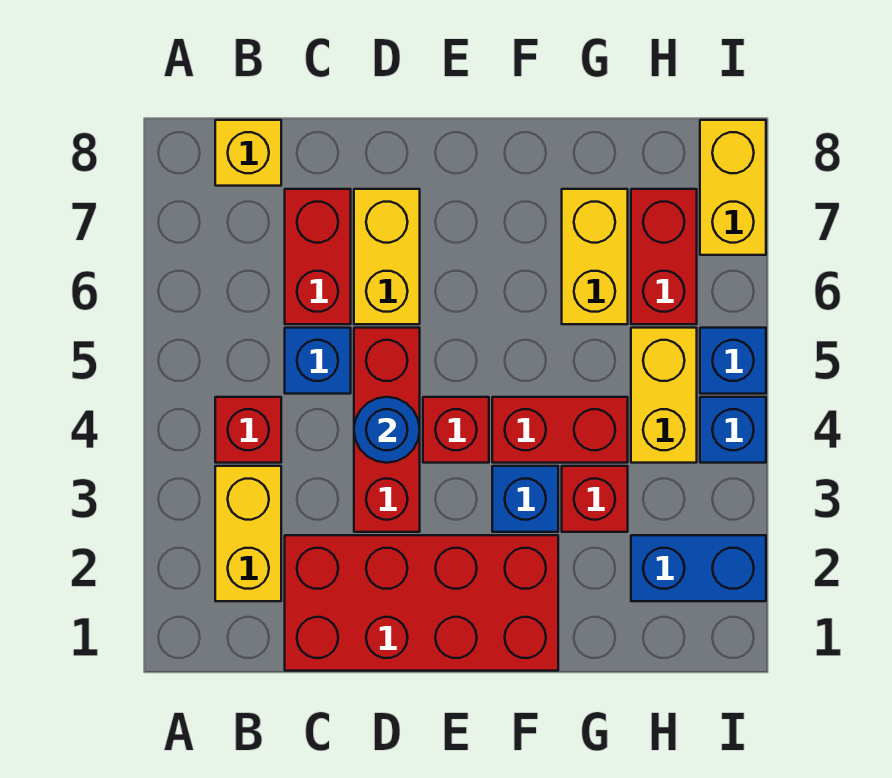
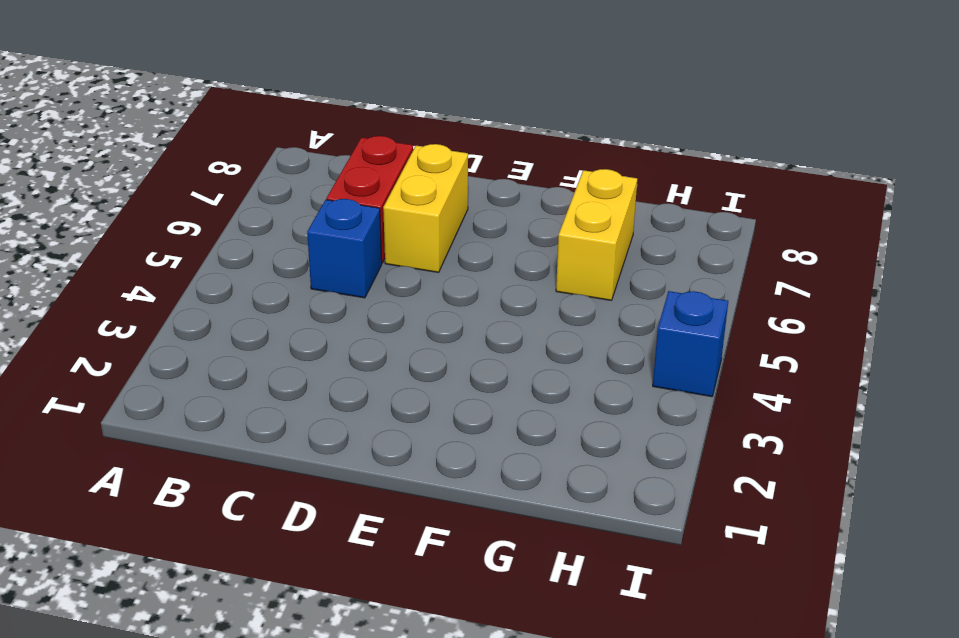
none -> yellow 1x2 brick [215,466,281,601]
none -> red 1x1 brick [215,397,281,463]
none -> yellow 1x1 brick [215,120,281,186]

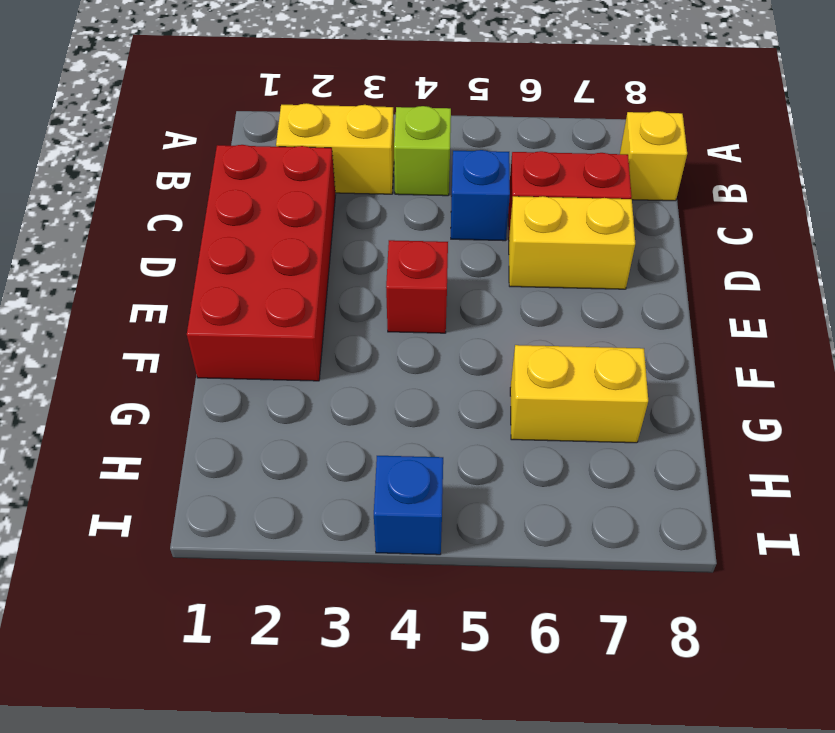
lime 1x1 brick [394,106,451,196] -> red 1x1 brick [215,397,281,463]
none -> red 1x3 brick [354,328,420,532]
none -> blue 1x1 brick [492,466,558,532]
none -> red 1x2 brick [492,397,628,463]

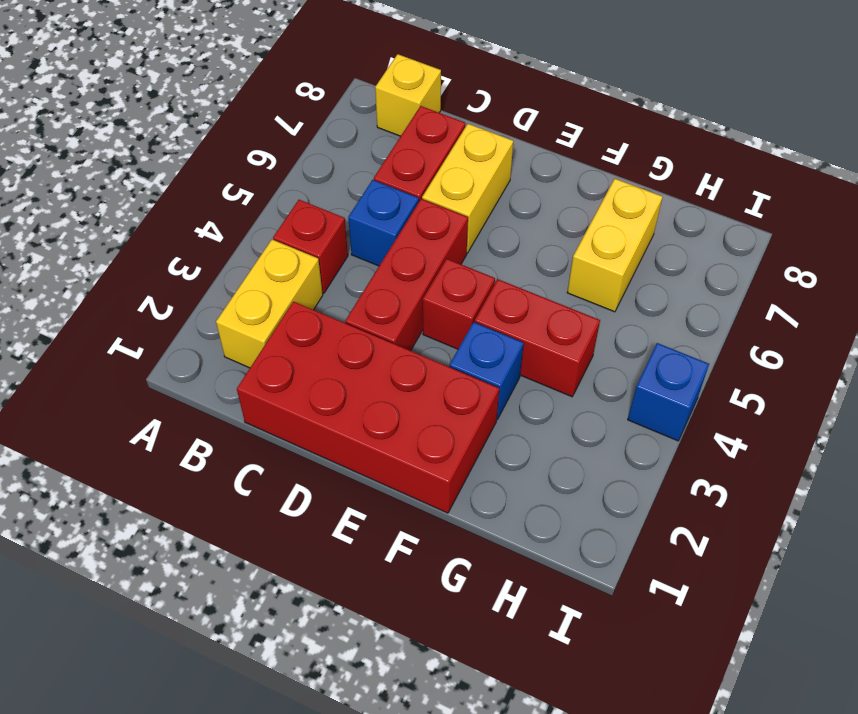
none -> red 1x1 brick [562,466,628,532]
none -> blue 1x2 brick [631,535,766,601]
none -> yellow 1x2 brick [631,328,697,463]

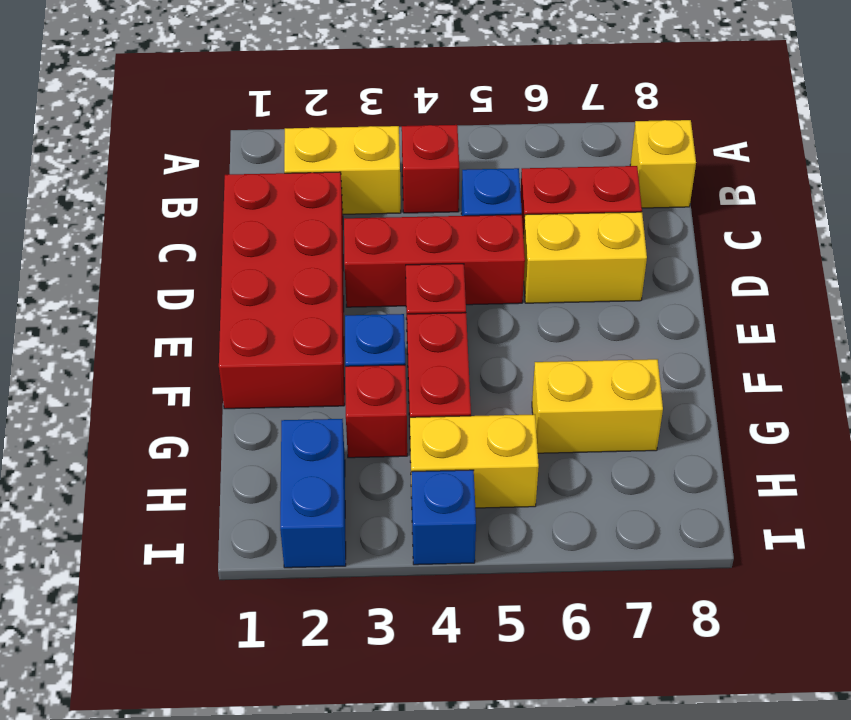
none -> red 1x2 brick [631,189,697,324]
none -> blue 1x1 brick [700,328,766,394]
none -> yellow 1x2 brick [700,120,766,255]

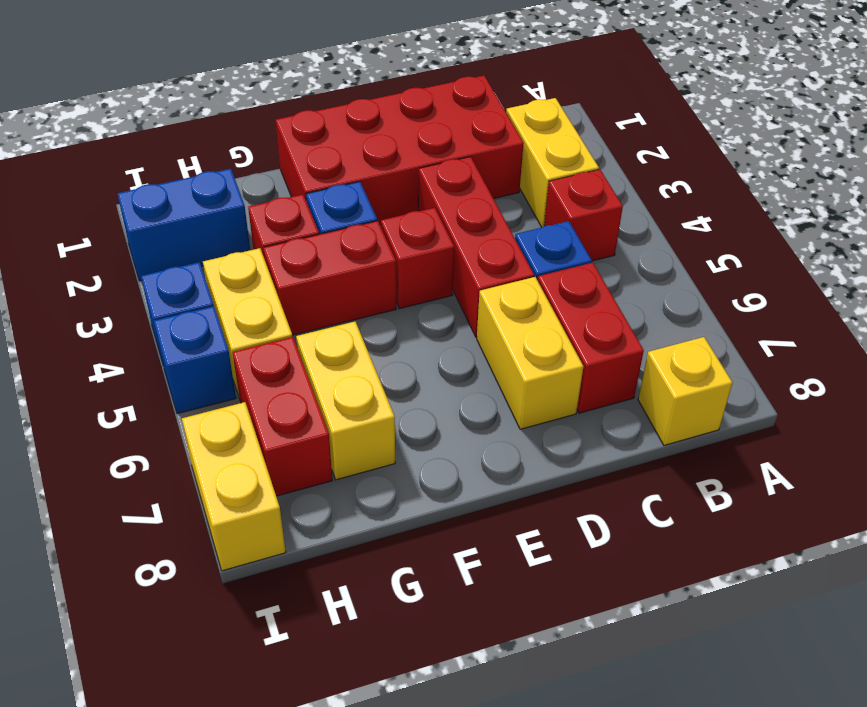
none -> blue 1x1 round brick [354,397,420,463]

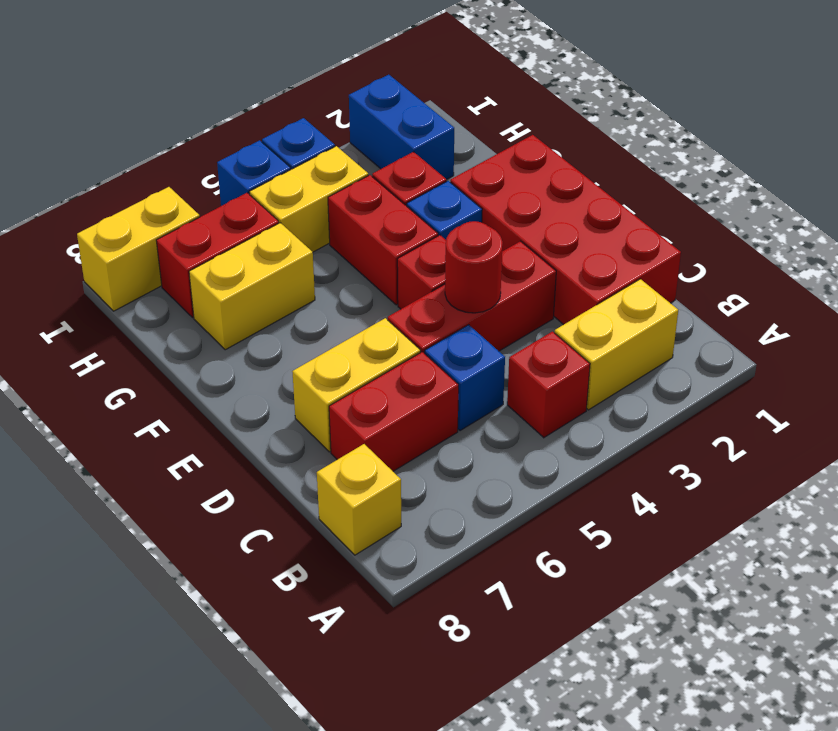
red 1x1 round brick [445,221,503,313] -> blue 1x1 round brick [354,397,420,463]

